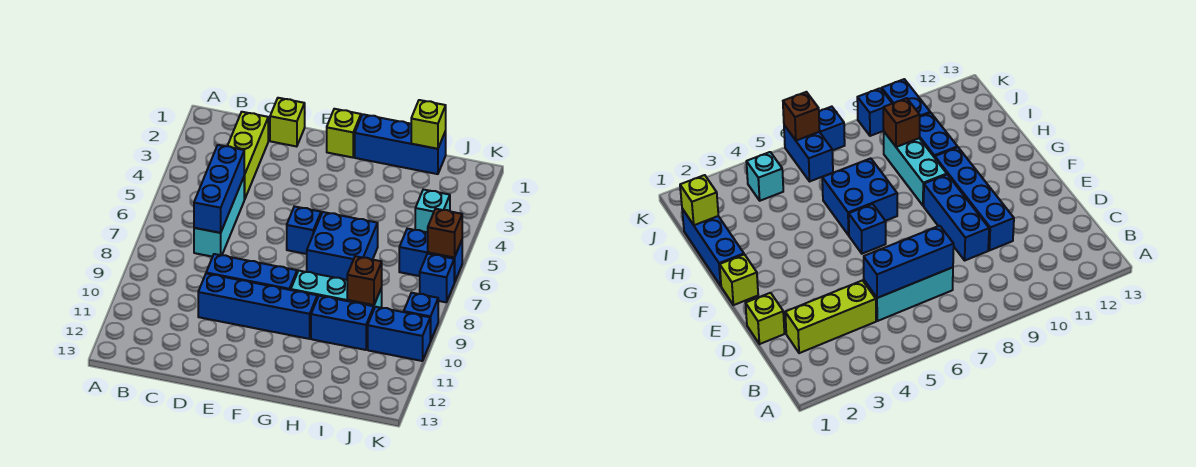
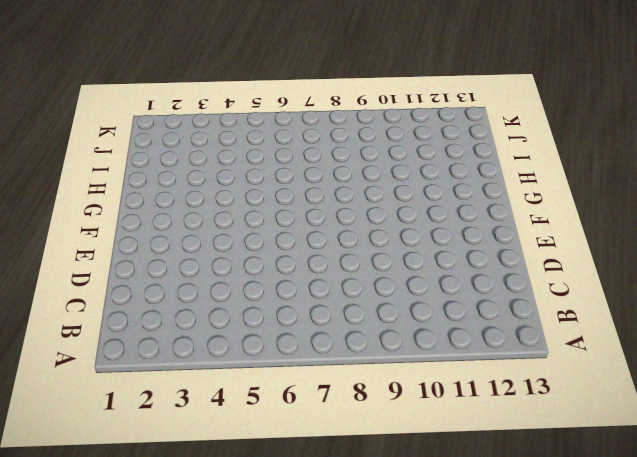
none -> lime 1x3 brick [228,112,268,199]
none -> cyan 1x3 brick [194,177,245,257]
none -> lime 1x1 brick [270,98,305,147]

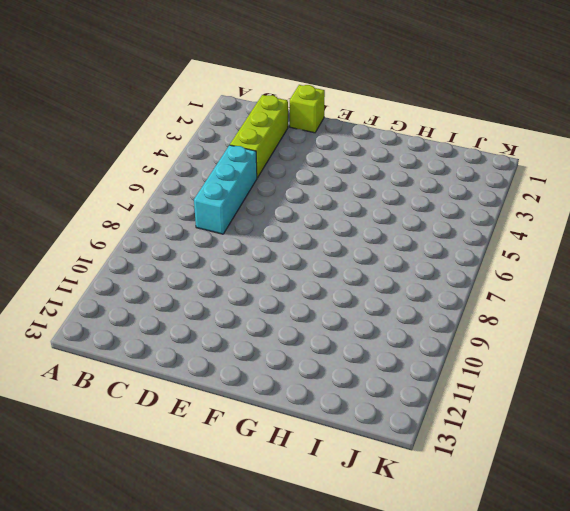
none -> blue 1x3 brick [206,254,297,290]
none -> blue 1x4 brick [198,274,317,339]
none -> lime 1x1 brick [327,109,361,157]

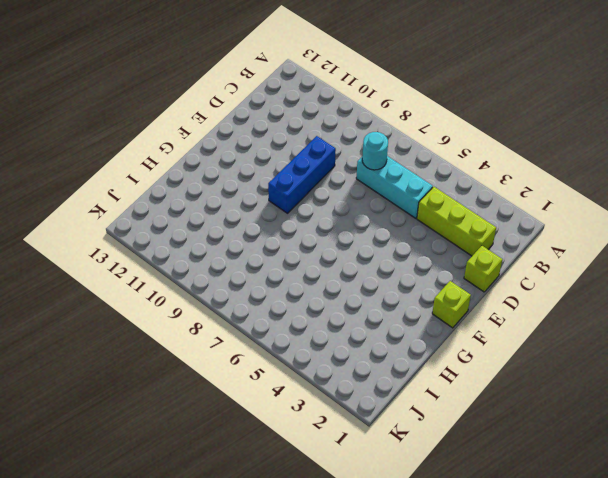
cyan 1x1 round brick [362,132,388,170] -> blue 1x3 brick [194,145,245,233]
none -> blue 1x4 brick [198,274,317,339]
none -> blue 1x1 brick [287,206,321,254]
none -> blue 1x3 brick [355,114,446,174]

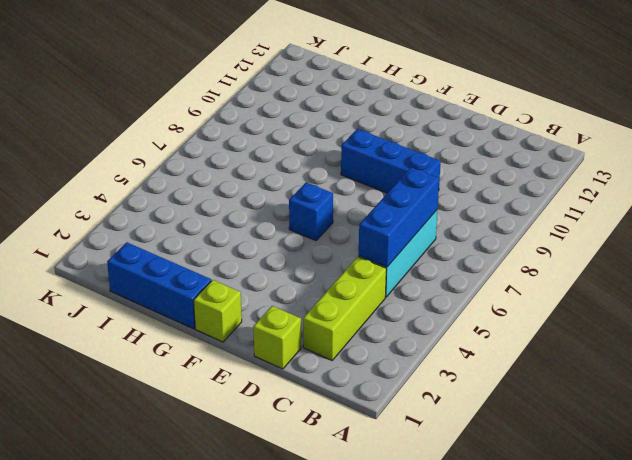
none -> blue 1x4 brick [198,274,317,339]
none -> blue 2x2 brick [307,212,378,280]
none -> cyan 1x3 brick [291,271,382,308]

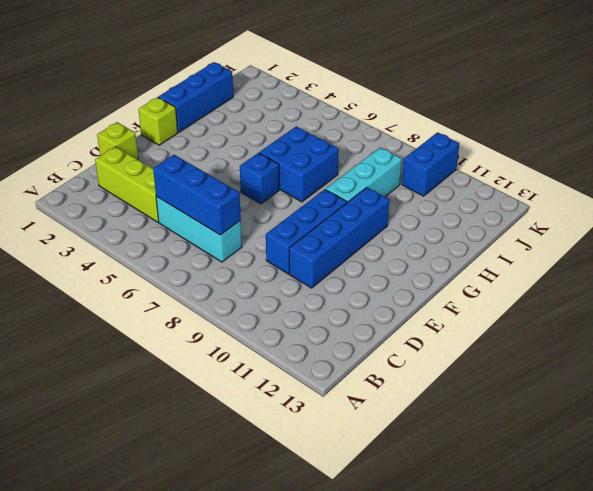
none -> blue 1x2 brick [311,296,374,350]
none -> cyan 1x1 brick [415,189,450,232]
none -> blue 1x2 brick [399,229,462,283]

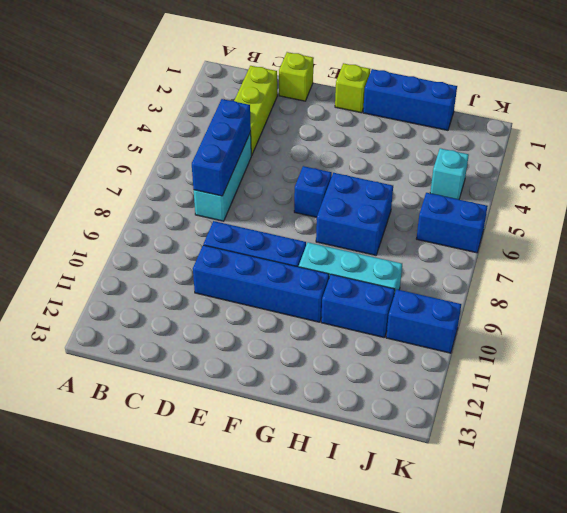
none -> blue 1x1 brick [420,254,454,302]
none -> blue 1x1 brick [404,293,438,341]
none -> lime 1x1 brick [411,100,446,149]

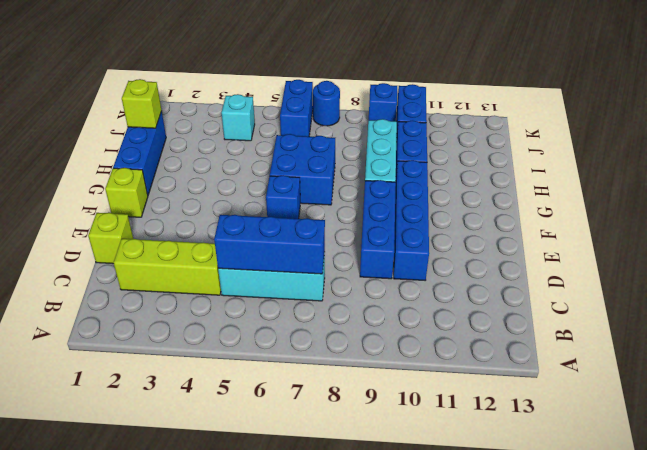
blue 1x1 round brick [313,81,340,126] -> blue 1x1 brick [420,254,454,302]
none -> brown 1x1 brick [347,256,382,305]
none -> brown 1x1 brick [428,209,462,258]

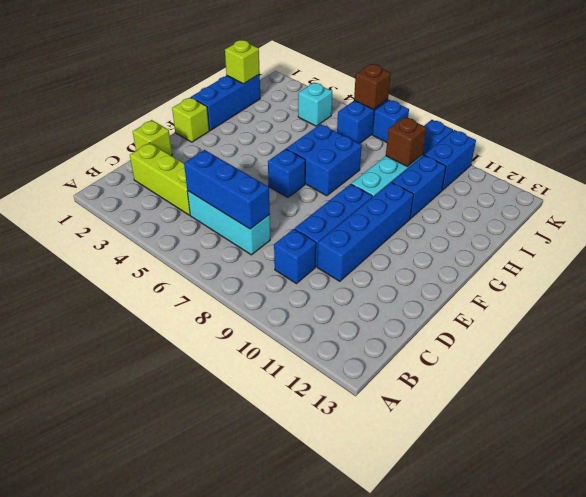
blue 1x1 brick [274,229,316,284] -> none

